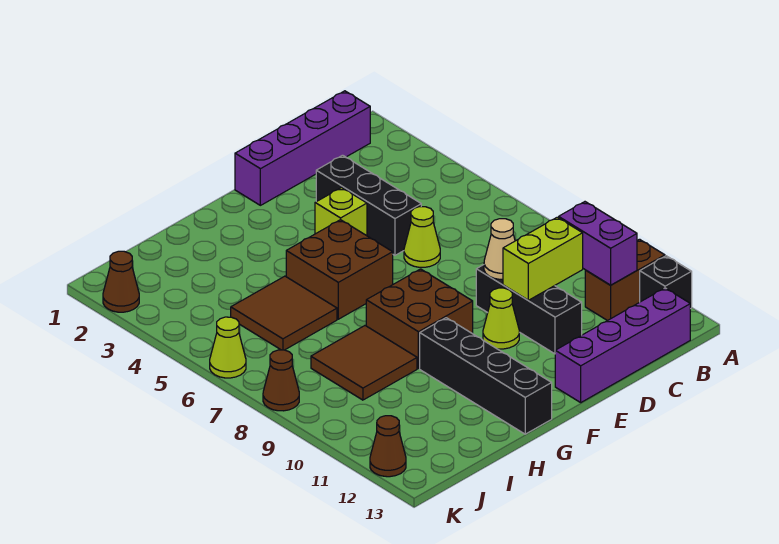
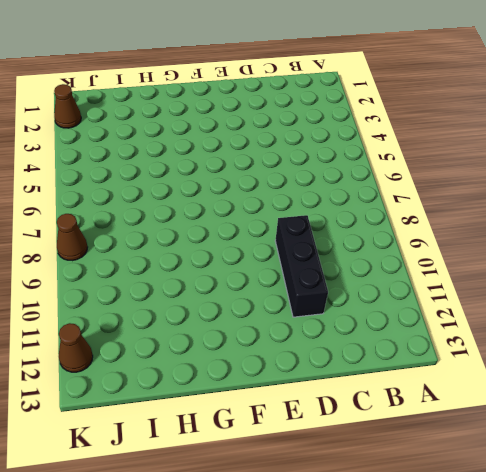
none -> brown 1x2 brick [585,239,665,321]
none -> black 1x1 brick [640,256,692,309]
none -> purple 1x4 brick [235,91,370,205]

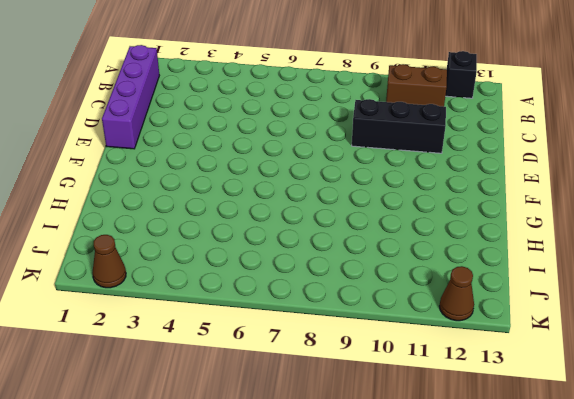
brown 1x2 brick [386,64,447,107] -> brown 1x2 brick turned to [585,239,665,321]
none -> purple 1x4 brick [555,288,690,402]
none -> black 1x3 brick [316,155,421,255]
none -> lime 1x1 cone [404,207,440,267]

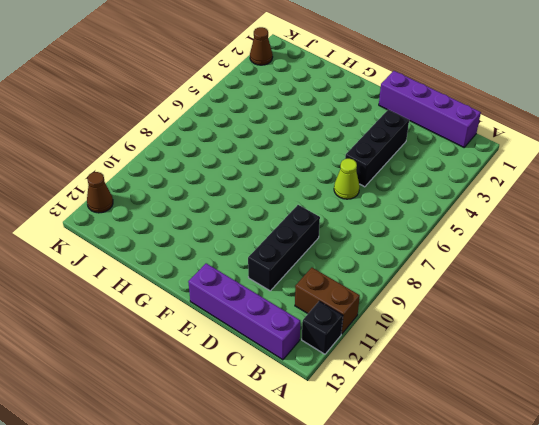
none -> lime 1x1 brick [315,188,367,236]
none -> lime 1x1 cone [483,288,519,349]
none -> brown 2x2 brick [286,220,393,319]

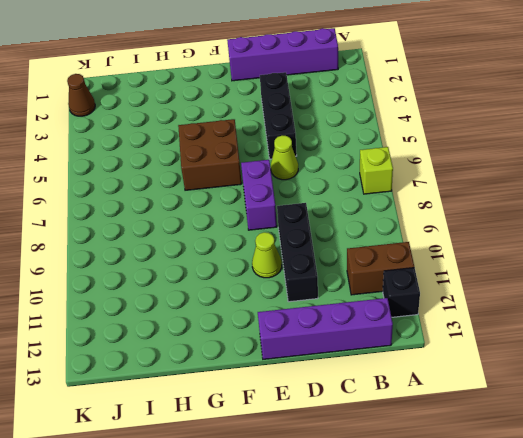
lime 1x1 brick [360,147,393,194] -> lime 1x1 brick moved to [315,188,367,236]
purple 1x2 brick [241,160,277,230] -> purple 1x2 brick moved to [559,202,637,285]
none -> brown 2x2 brick [366,269,473,368]
none -> black 1x4 brick [420,318,552,434]
none -> brown 2x2 tile [231,276,337,350]

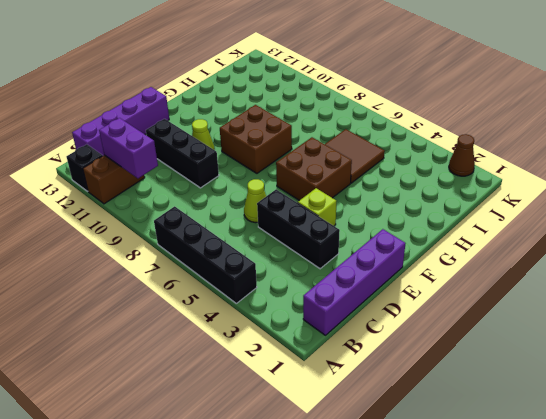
black 1x4 brick [154,206,257,303] -> black 1x4 brick moved to [420,318,552,434]
none -> brown 2x2 tile [311,326,417,400]
none -> lime 1x1 cone [210,317,246,378]
none -> brown 1x1 cone [263,350,299,411]

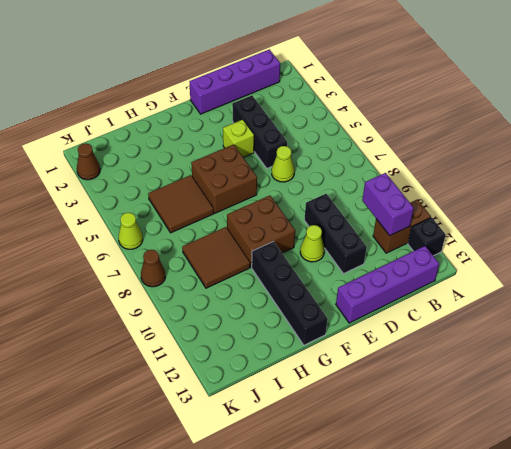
none -> brown 1x1 cone [370,416,406,477]
none -> lime 1x2 brick [503,217,583,300]
none -> tan 1x1 cone [484,219,515,279]

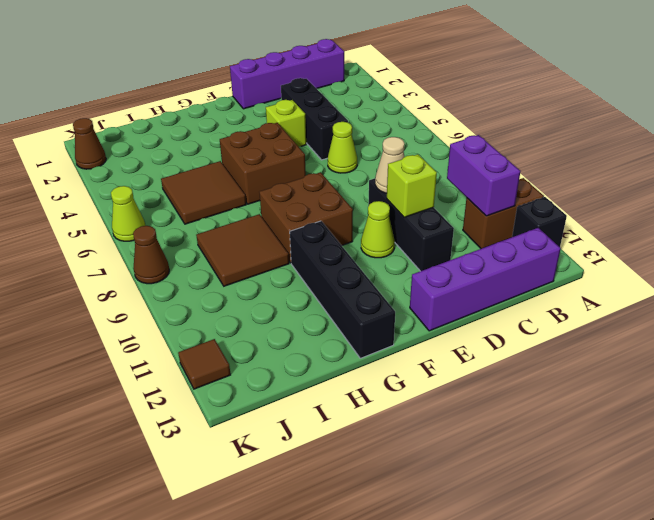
lime 1x1 brick [387,154,437,217] -> lime 1x2 brick [503,217,583,300]
brown 1x1 tile [178,339,231,389] -> brown 1x1 cone [370,416,406,477]

